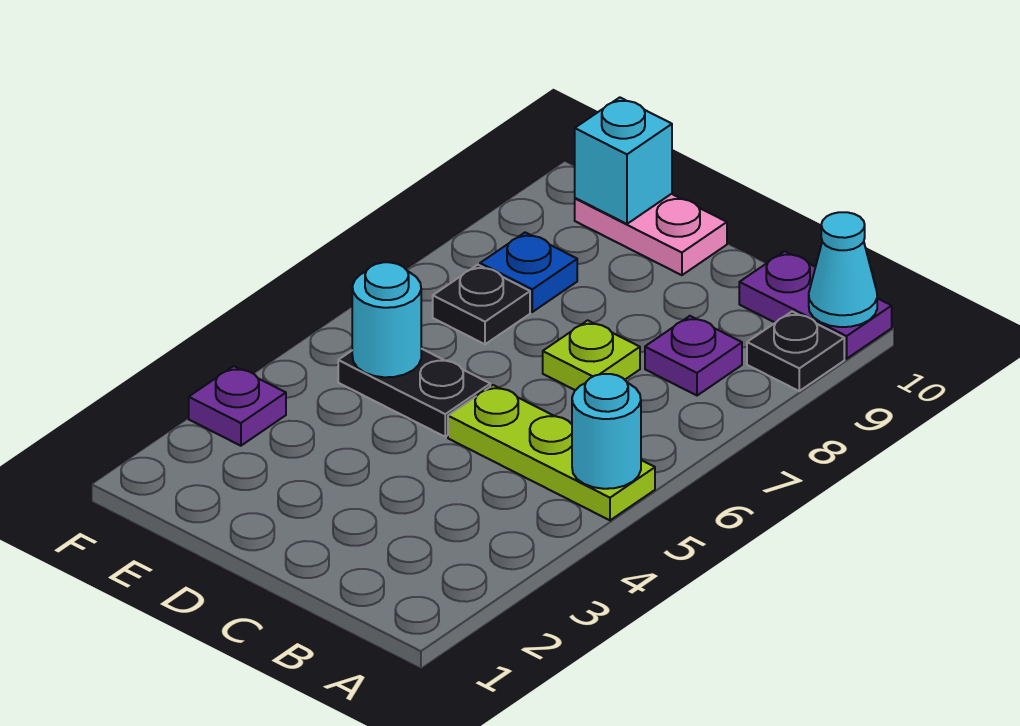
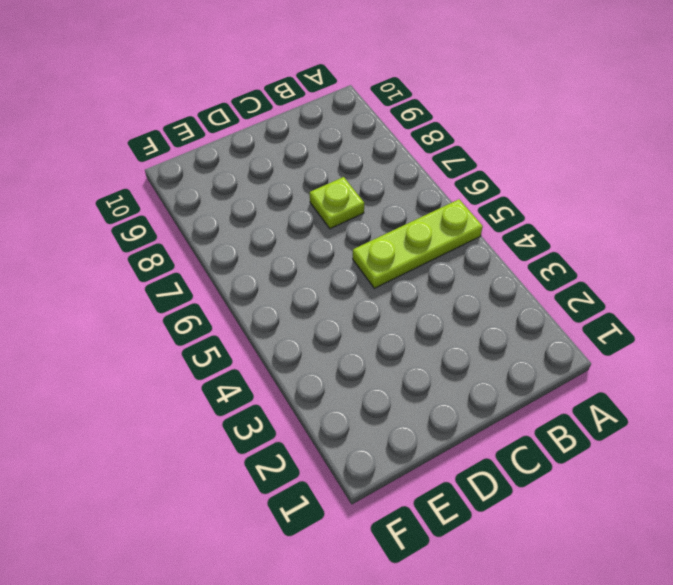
none -> black 1x1 plate [747,312,844,391]
none -> purple 1x2 plate [739,251,892,359]
none -> purple 1x1 plate [645,316,742,396]

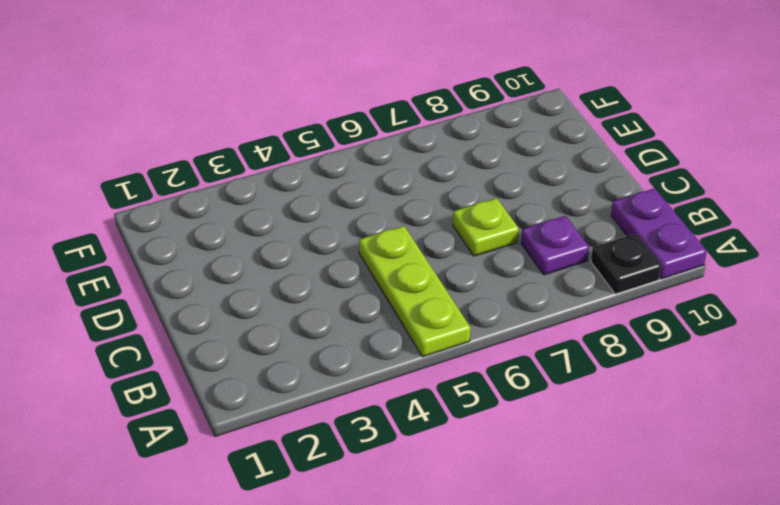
none -> black 1x2 plate [338,349,490,437]
none -> pink 1x2 plate [575,194,727,275]
none -> black 1x1 plate [433,265,530,344]

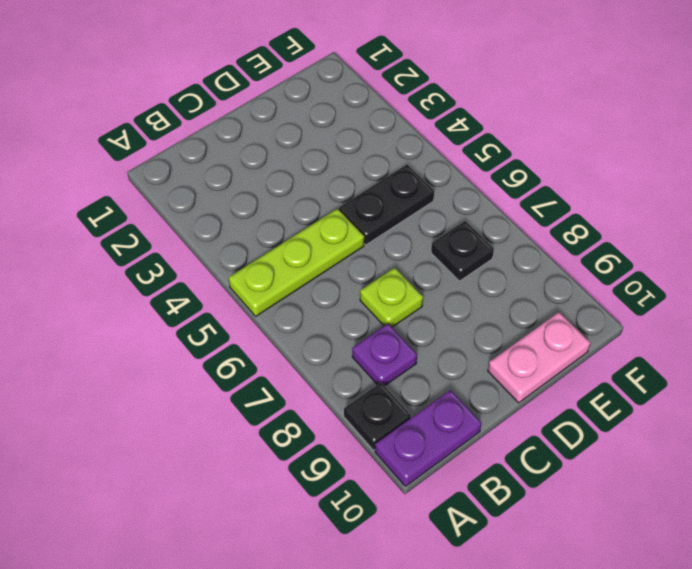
none -> blue 1x1 plate [480,232,577,312]
none -> purple 1x1 plate [189,366,286,446]
none -> cyan 1x1 round brick [572,374,641,489]

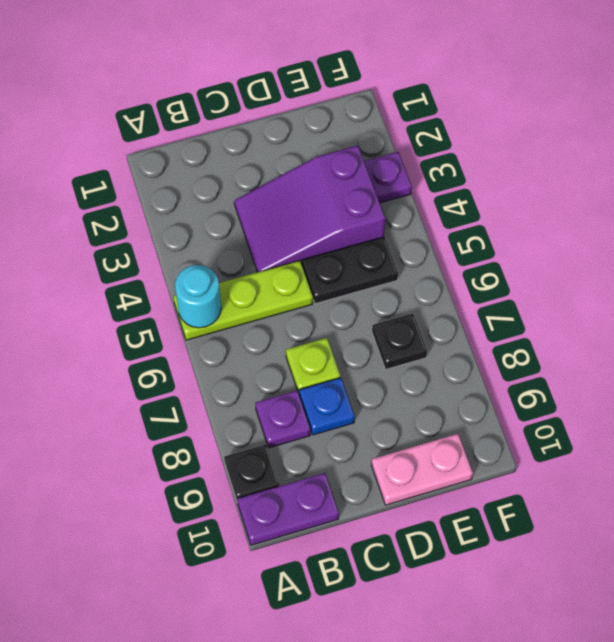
purple 2x3 slope [234,145,385,272] -> none
blue 1x1 plate [299,378,355,435] -> blue 1x1 plate moved to [480,232,577,312]
none -> cyan 1x1 cone [809,212,877,327]
none -> cyan 1x1 round brick [352,262,421,377]
none -> cyan 1x1 brick [575,97,672,224]

